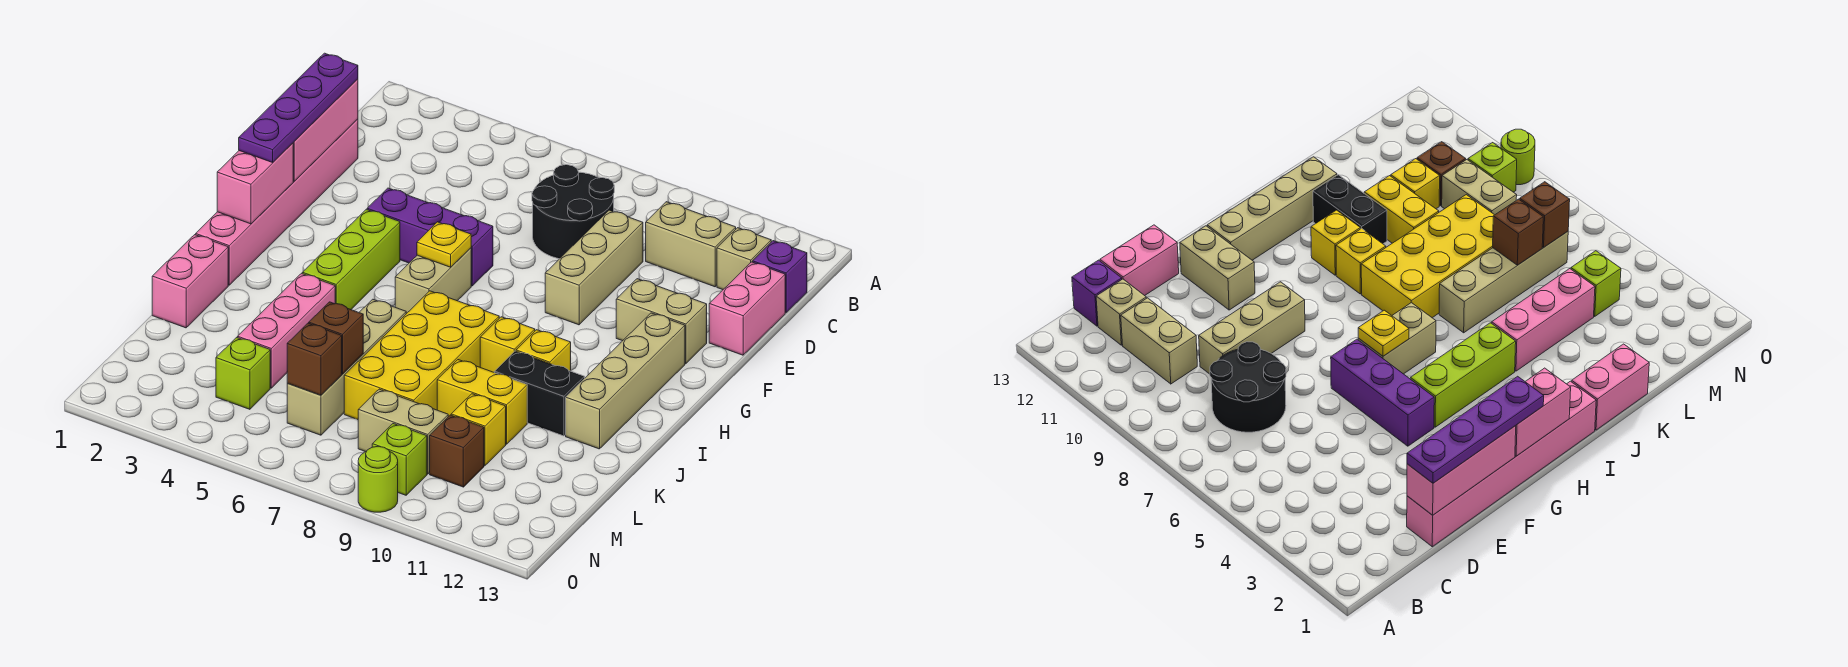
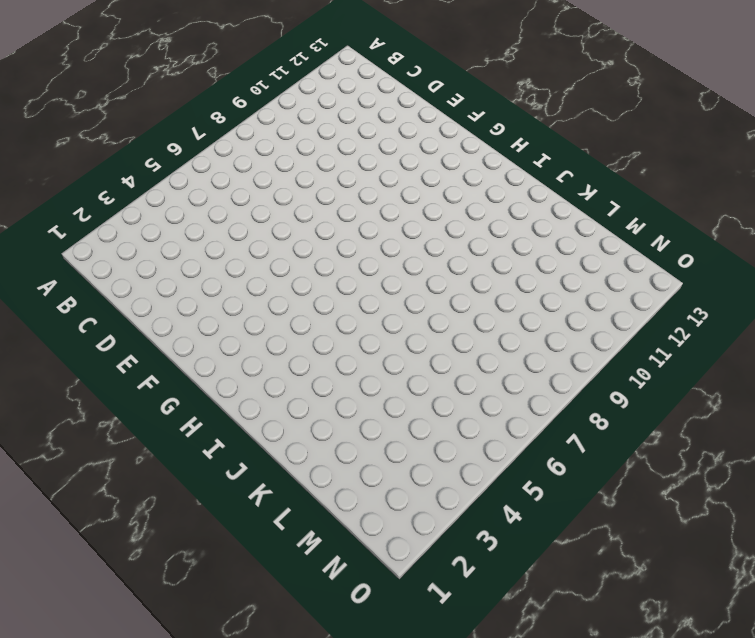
none -> black 2x2 round brick [532,165,614,259]
none -> tan 1x2 brick [646,202,736,287]
none -> tan 1x1 brick [717,228,771,290]
none -> purple 1x1 brick [753,241,807,312]

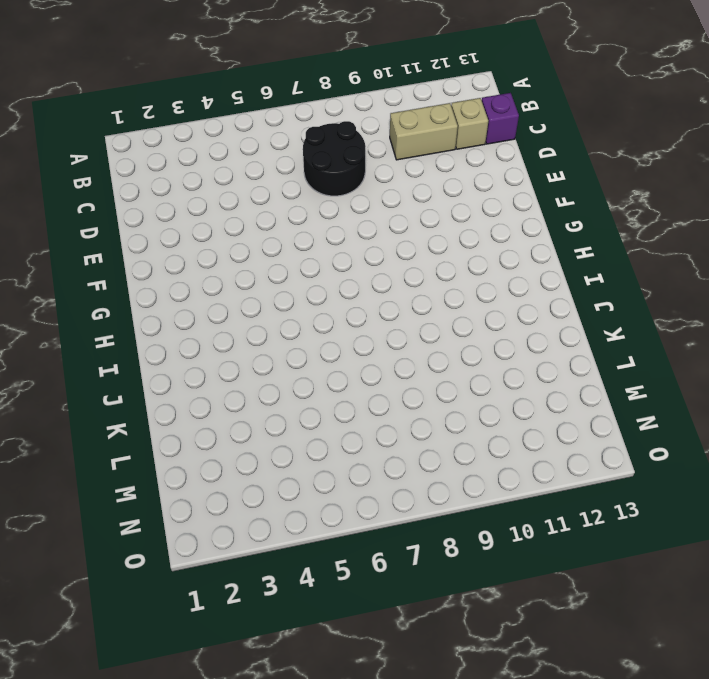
none -> pink 1x6 brick [196,119,358,285]
none -> tan 1x3 brick [545,210,643,325]
none -> pink 1x2 brick [709,262,785,355]
none -> purple 1x3 brick [367,188,493,286]

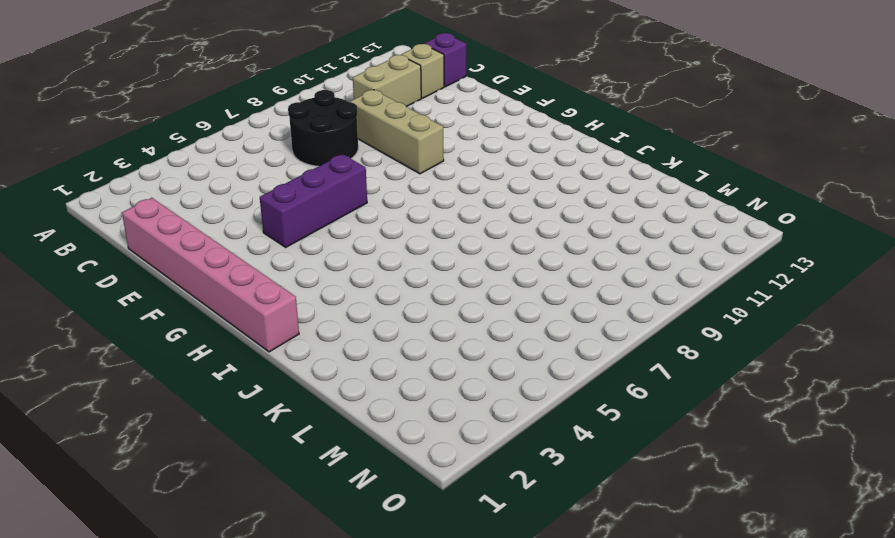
none -> pink 1x2 brick [709,262,785,355]
none -> tan 1x2 brick [616,279,707,364]
none -> lime 1x3 brick [302,209,400,310]
none -> tan 1x2 brick [395,248,471,314]

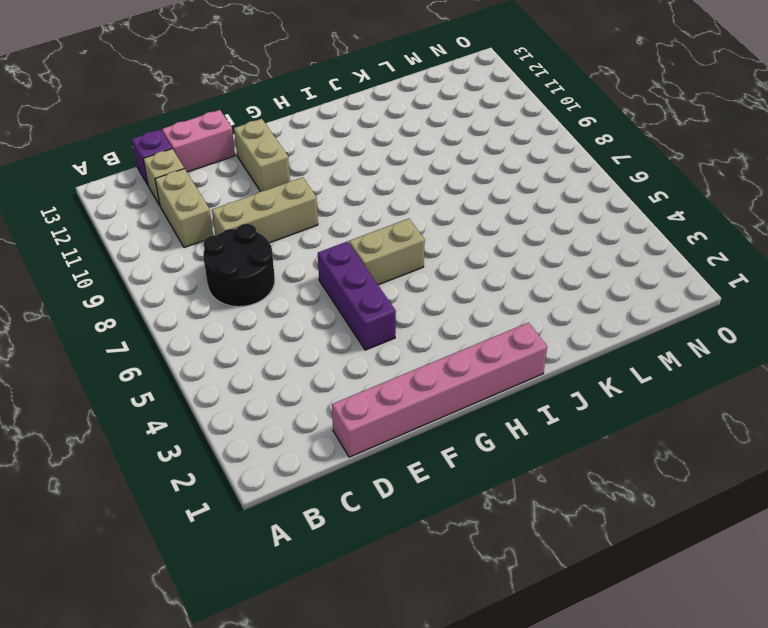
none -> lime 1x3 brick [302,209,400,310]
none -> tan 1x4 brick [566,313,685,449]
none -> yellow 2x4 brick [344,291,499,420]
none -> yellow 1x1 brick [480,317,535,372]

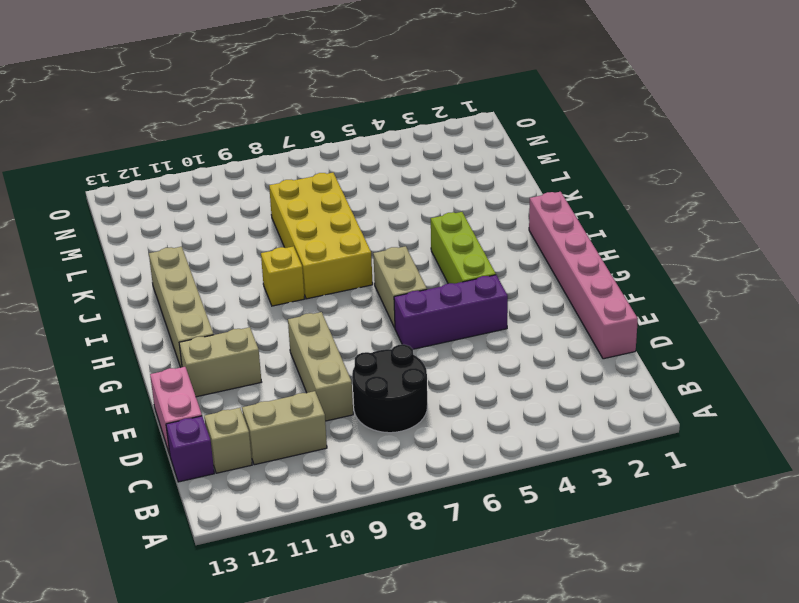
none -> yellow 1x1 brick [516,330,571,371]
none -> pink 1x2 brick [152,235,228,328]
none -> pink 1x3 brick [238,273,335,388]
none -> tan 1x4 brick [287,299,406,435]

